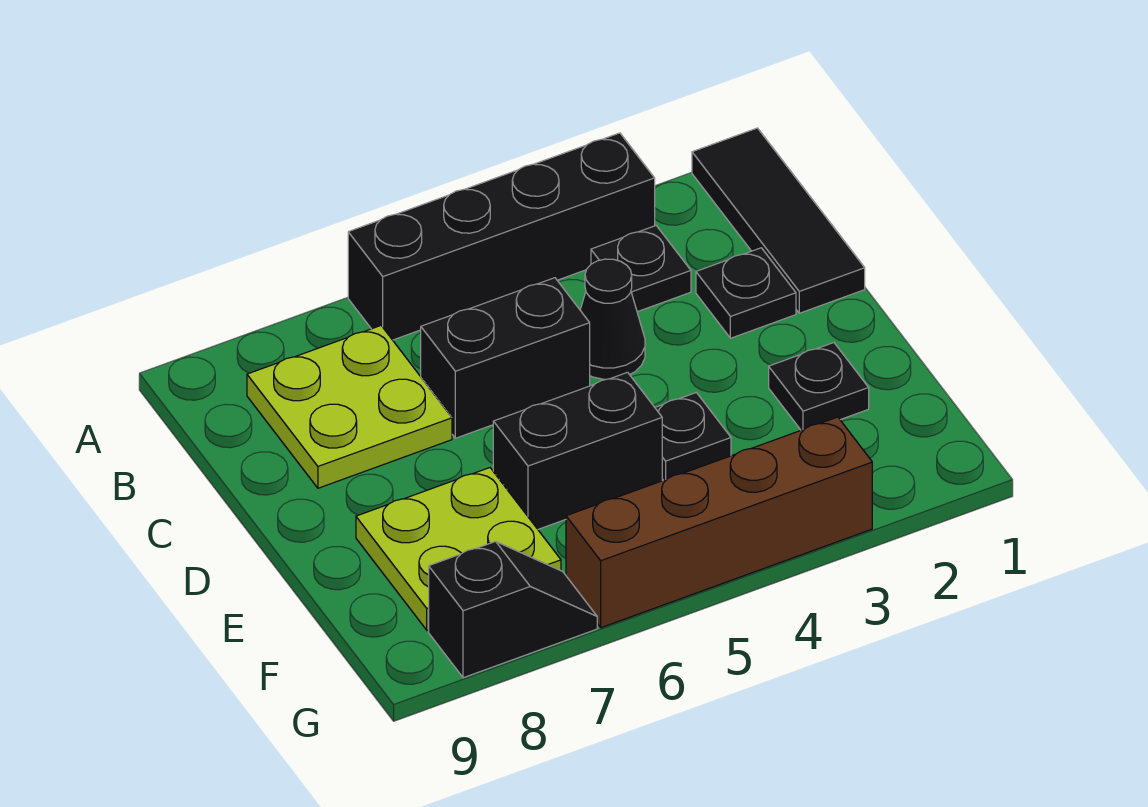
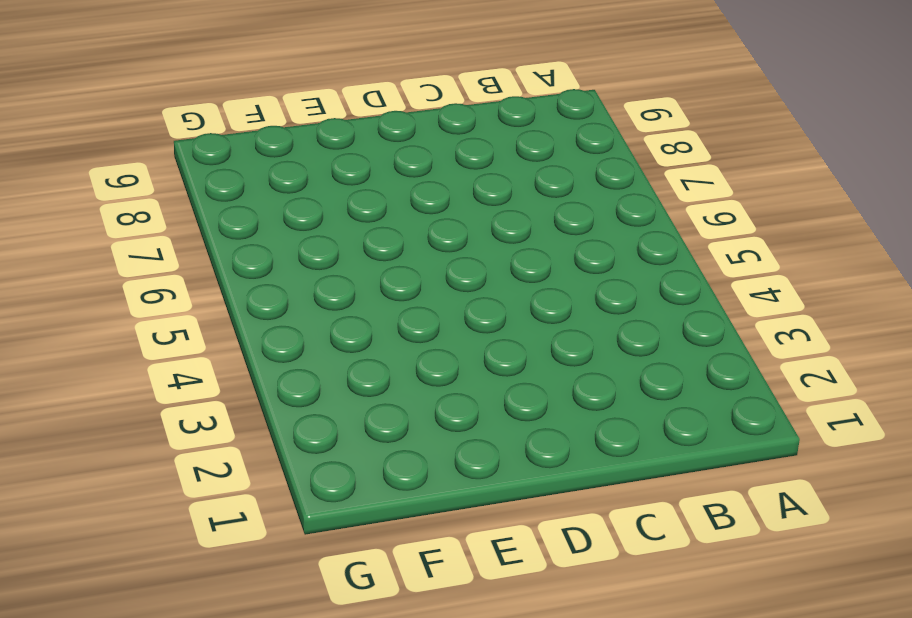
none -> black 1x3 tile [692,128,865,313]
none -> black 1x4 brick [348,133,655,340]
none -> black 1x1 plate [591,226,691,312]

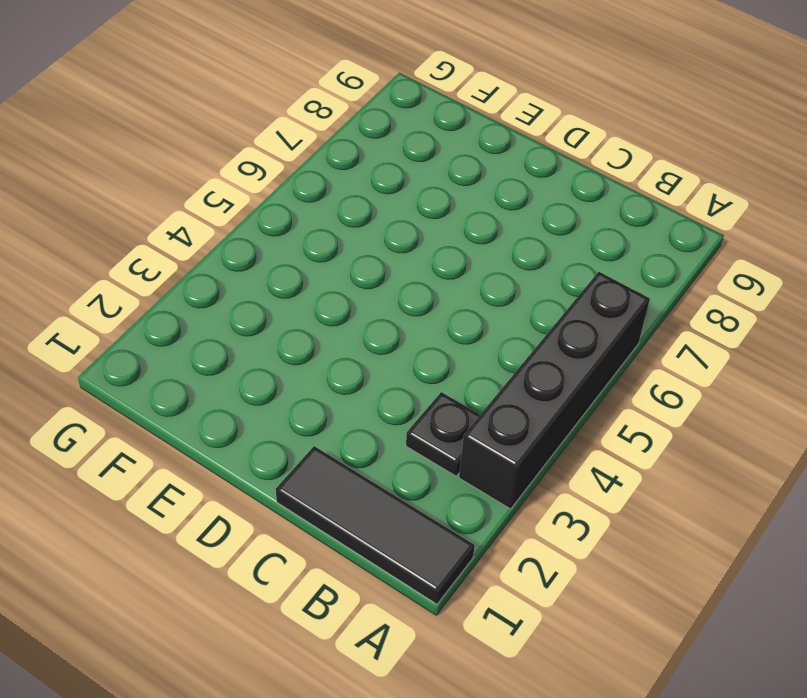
none -> lime 2x2 plate [247,326,452,488]
none -> black 1x1 plate [696,248,796,338]
none -> black 1x1 cone [580,259,645,379]

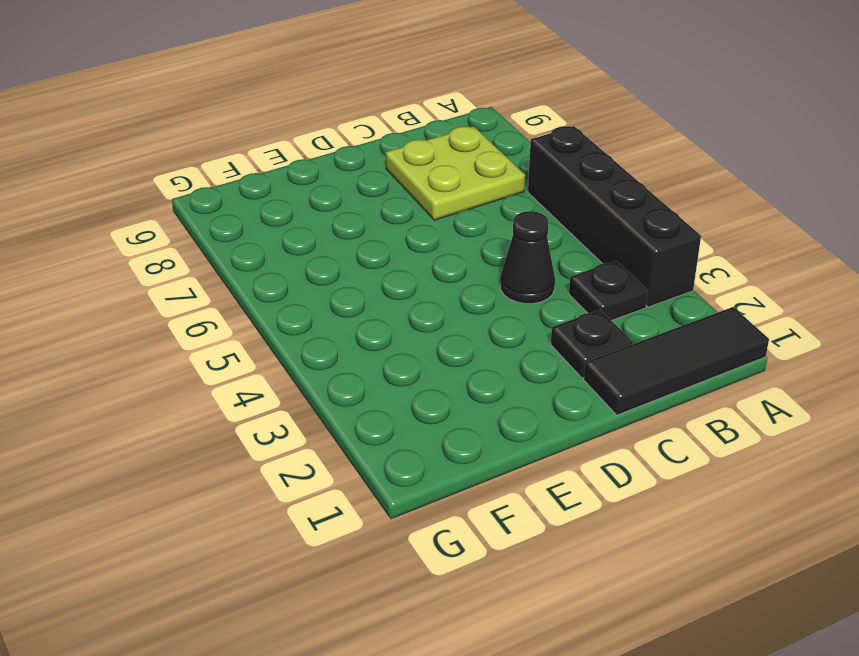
none -> black 1x2 brick [421,278,590,438]
none -> black 1x1 plate [769,343,869,430]
none -> black 1x1 plate [655,393,731,480]

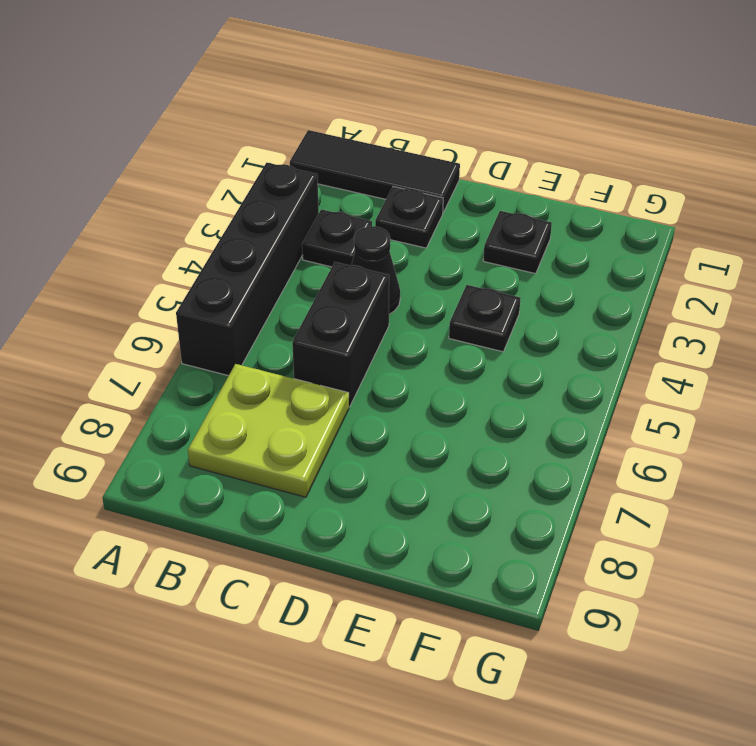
none -> black 1x2 brick [493,372,662,529]
none -> lime 2x2 plate [356,468,561,630]
none -> brown 1x4 brick [566,417,872,628]

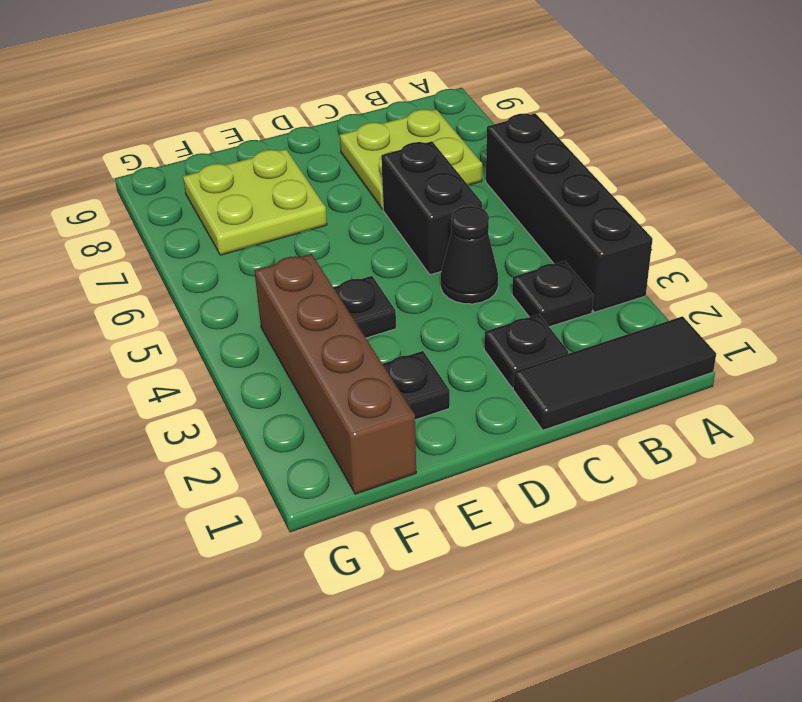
brown 1x4 brick [254,254,416,494] -> brown 1x4 brick moved to [566,417,872,628]
none -> black 1x2 brick [493,372,662,529]
none -> black 1x2 slope [429,541,597,678]

